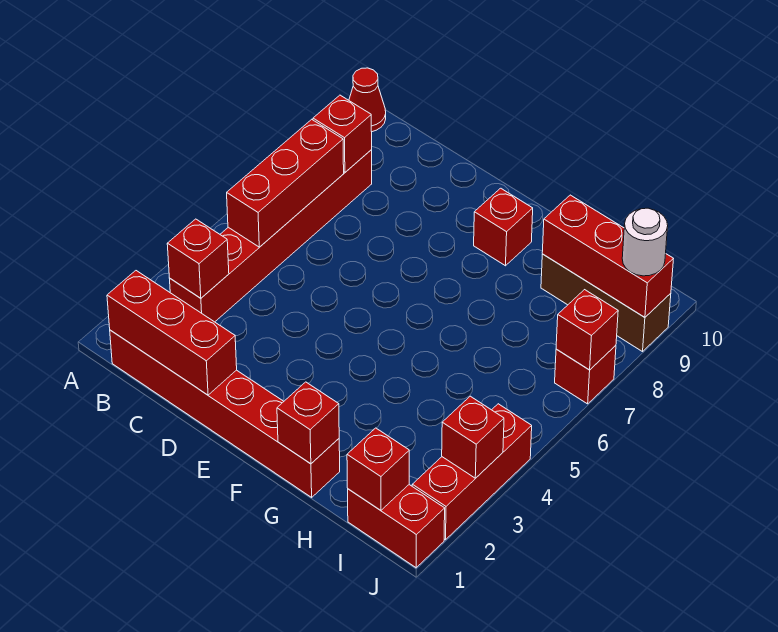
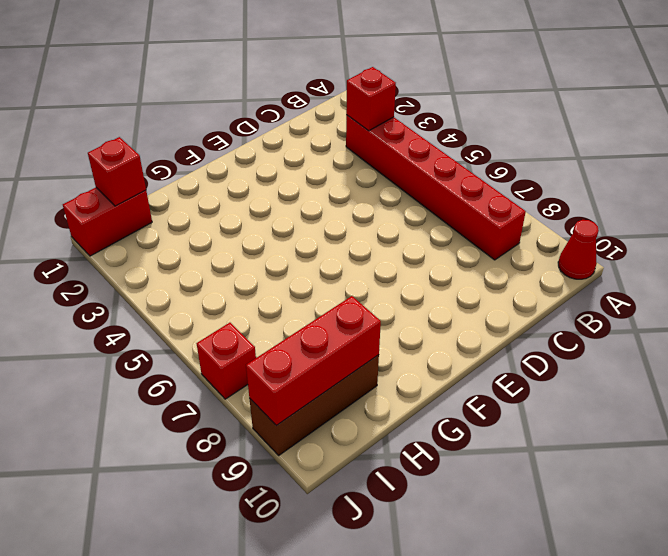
none -> red 1x6 brick [110,330,340,497]
none -> red 1x1 brick [474,188,533,266]
none -> red 1x3 brick [412,404,532,540]

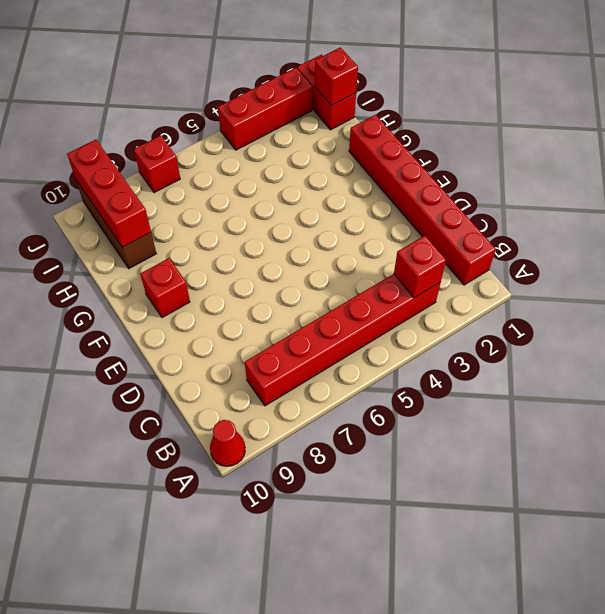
none -> red 1x3 brick [107,271,237,395]
none -> red 1x3 brick [227,119,344,247]
none -> red 1x1 brick [313,95,372,172]

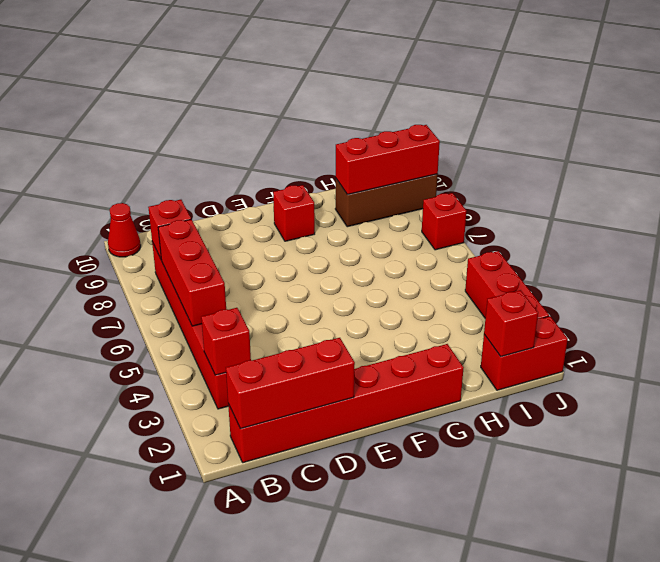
none -> red 1x1 brick [277,382,339,464]
none -> red 1x1 brick [442,396,504,478]
none -> red 1x1 brick [556,290,618,370]

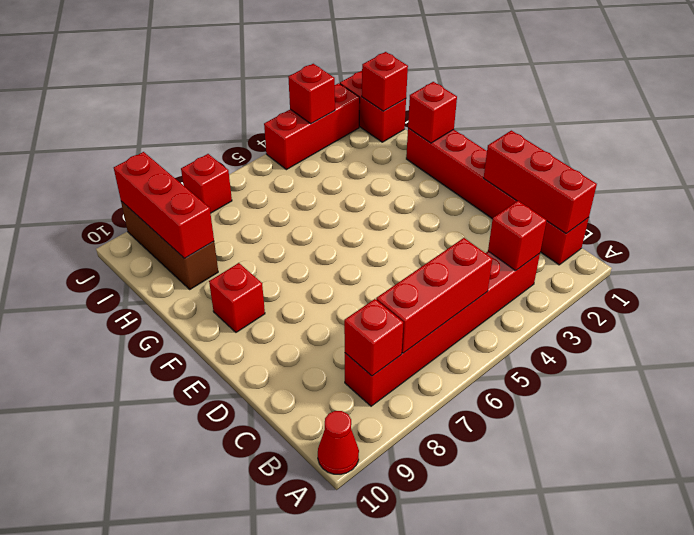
none -> red 1x1 brick [556,290,618,370]
none -> white 1x1 round brick [622,208,668,276]

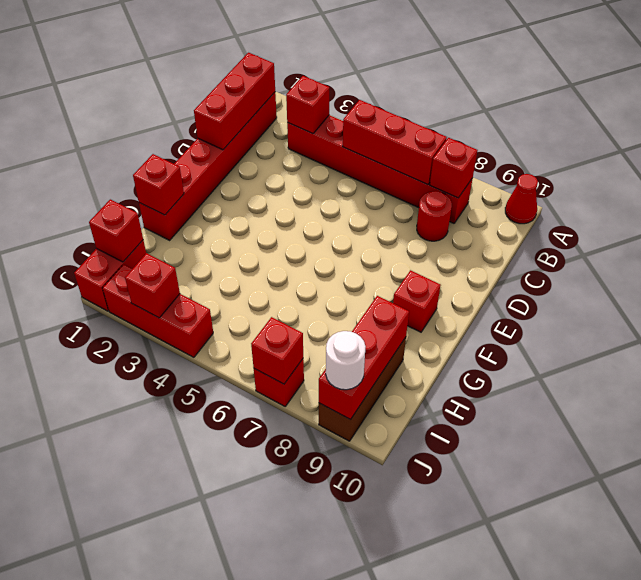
red 1x1 round brick [417,191,452,241] -> none

